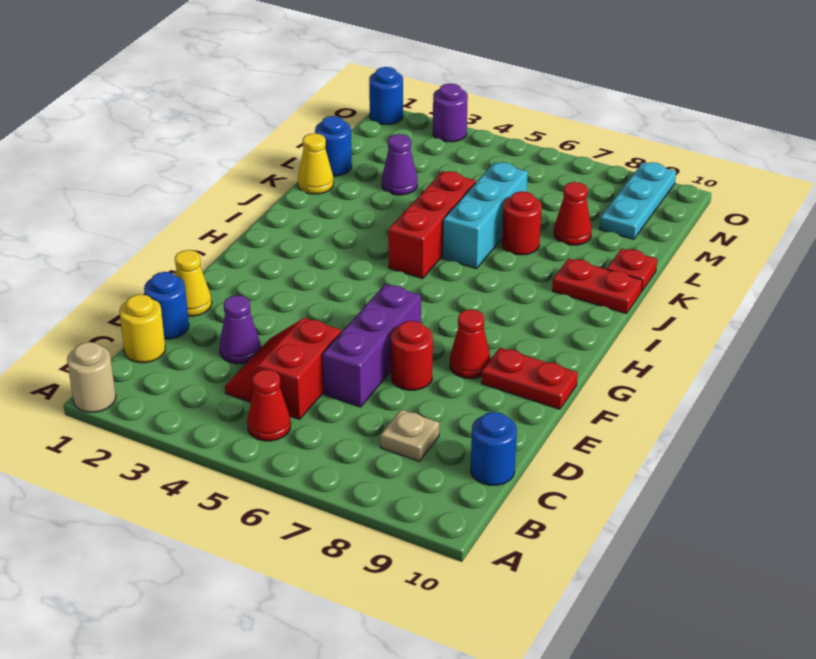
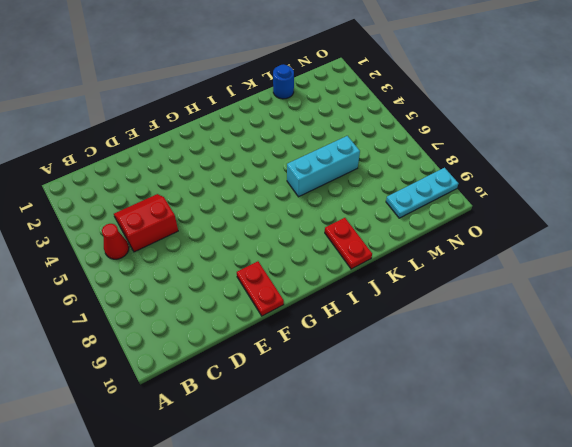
none -> tan 1x1 round brick [67,342,116,412]
none -> yellow 1x1 round brick [119,294,165,363]
none -> tan 1x1 plate [381,410,439,461]

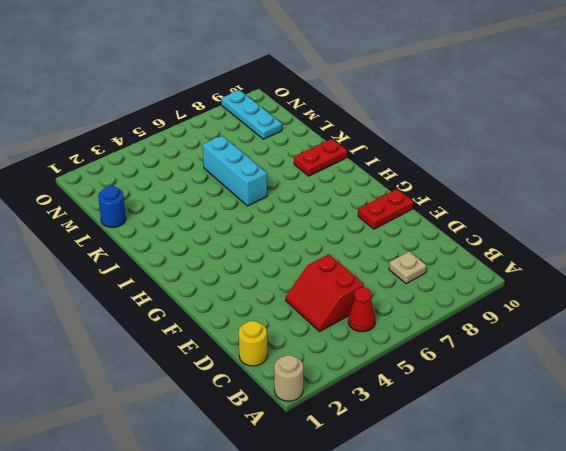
none -> blue 1x1 round brick [471,412,517,485]
none -> blue 1x1 round brick [144,272,189,339]
none -> purple 1x1 cone [219,295,261,364]

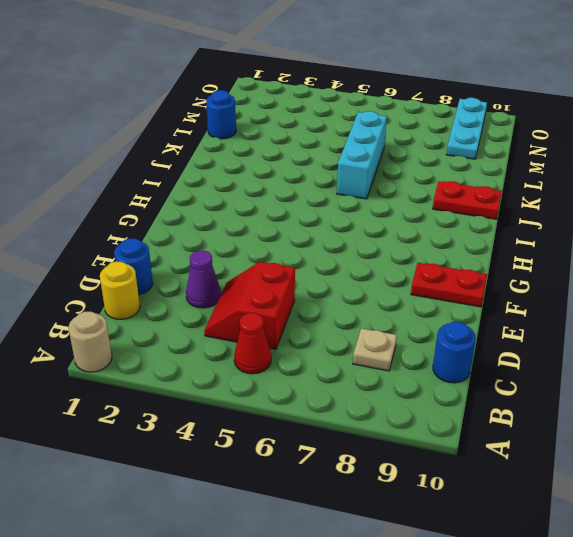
none -> purple 1x3 brick [322,284,421,407]
none -> yellow 1x1 cone [175,250,212,316]
none -> red 1x1 round brick [391,321,433,390]

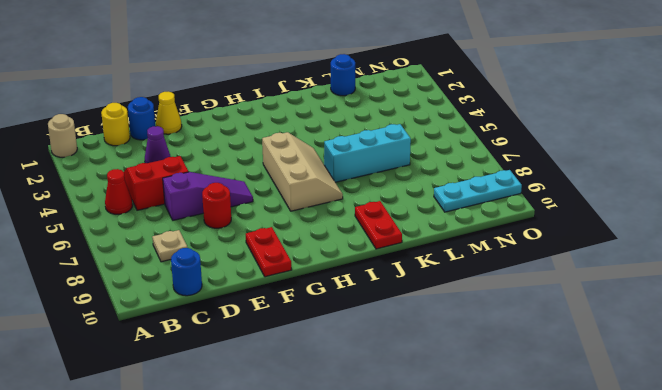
purple 1x3 slope [163,172,253,220] -> purple 1x3 brick [322,284,421,407]
tan 2x3 slope [262,132,343,211] -> red 1x3 brick [388,171,476,279]
none -> red 1x1 cone [450,309,490,378]
none -> yellow 1x1 cone [298,133,334,194]
none -> red 1x1 round brick [502,191,542,255]

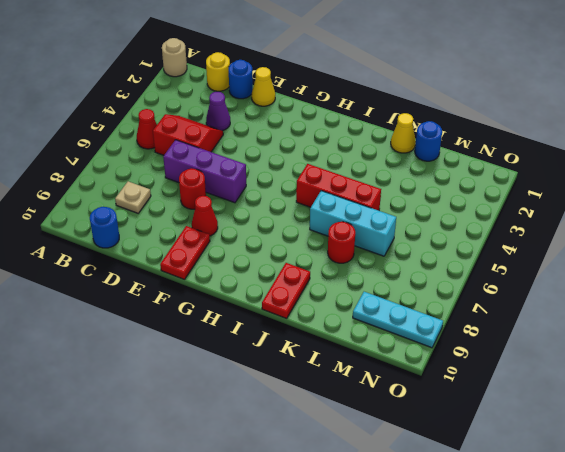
none -> red 1x1 plate [607,249,657,292]
none -> purple 1x1 cone [382,134,417,195]
none -> red 1x1 cone [554,182,592,245]

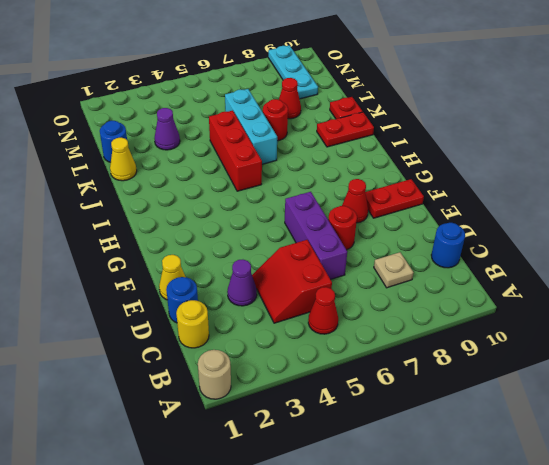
none -> blue 1x1 round brick [369,67,403,124]
none -> purple 1x1 round brick [433,84,468,142]

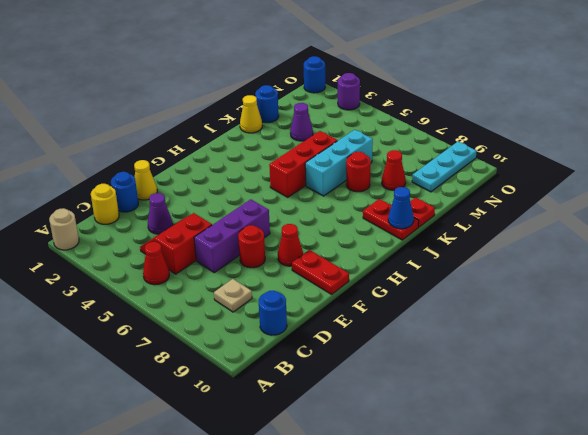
blue 1x1 cone [388,187,414,229] -> none

